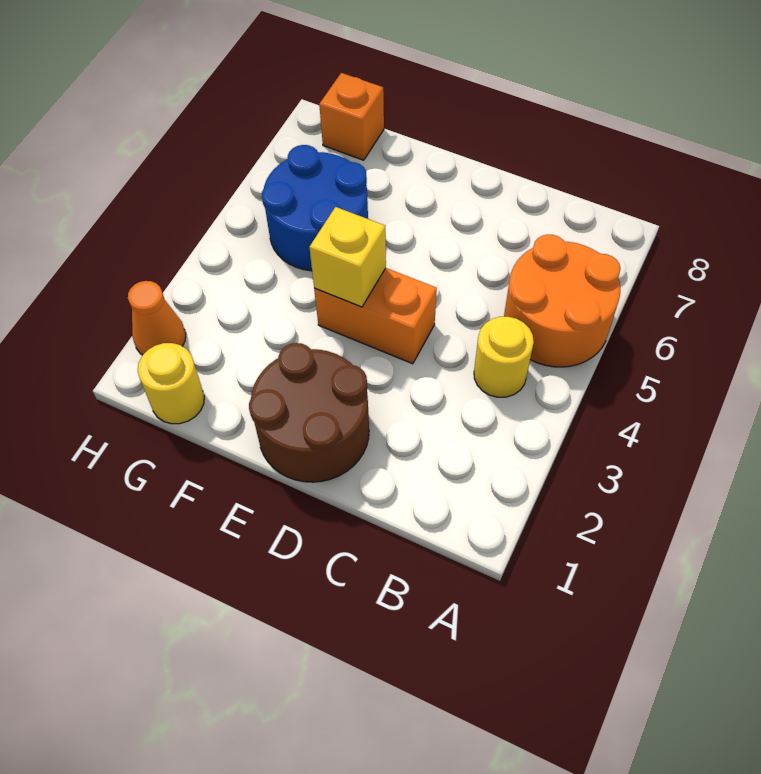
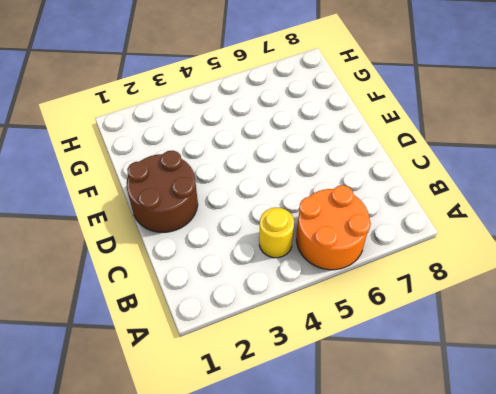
none -> orange 1x2 brick [314,268,437,364]
none -> blue 2x2 round brick [262,145,368,271]

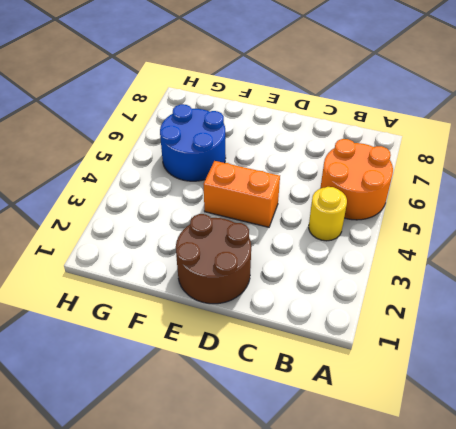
none -> yellow 1x1 round brick [138,343,204,424]
none -> orange 1x1 brick [319,73,384,160]

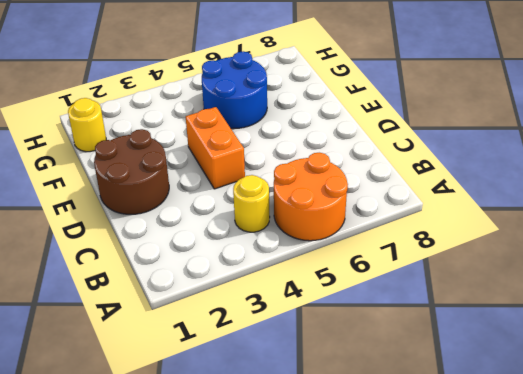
none -> orange 1x1 brick [319,73,384,160]
none -> orange 1x1 cone [128,281,186,355]

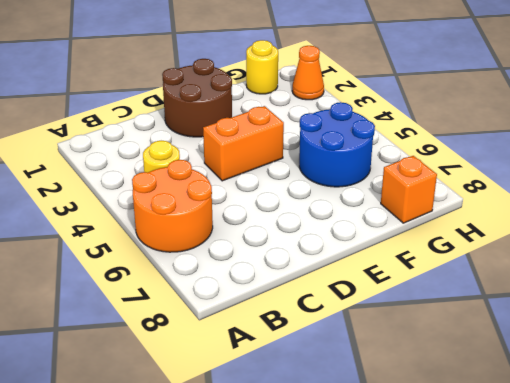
none -> yellow 1x1 brick [309,207,386,307]

